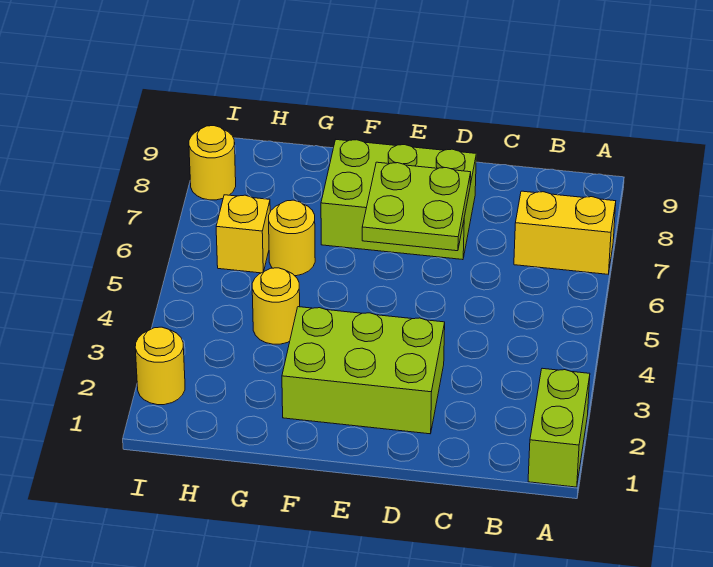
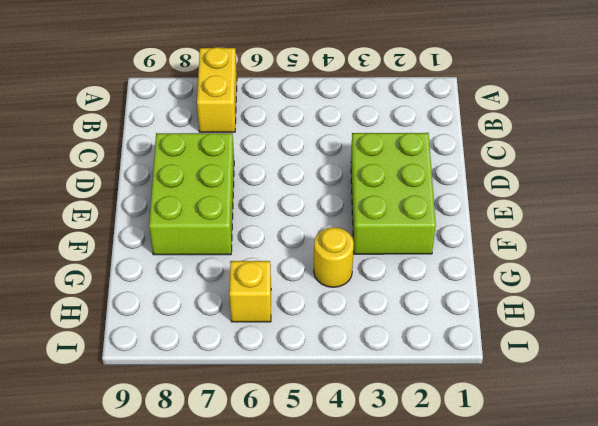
none -> lime 1x2 brick [528,368,590,487]
none -> yellow 1x1 round brick [269,200,315,276]

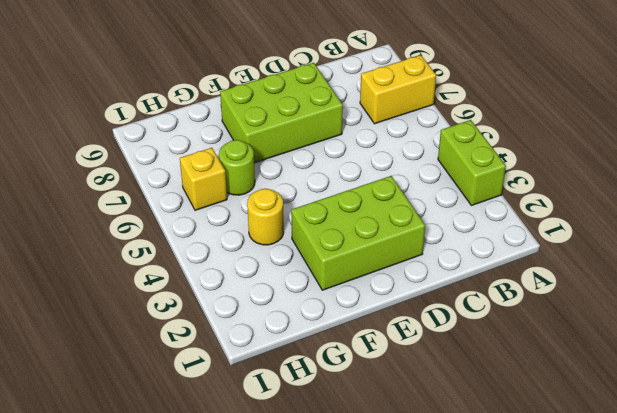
lime 1x2 brick [438,120,506,206] -> lime 1x2 brick moved to [528,368,590,487]
lime 1x1 round brick [219,140,255,195] -> yellow 1x1 round brick [269,200,315,276]
none -> yellow 1x1 round brick [135,327,185,405]
none -> yellow 1x1 round brick [189,126,236,200]

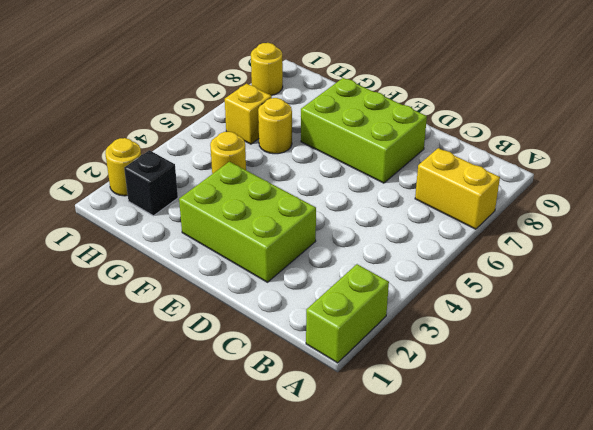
black 1x1 brick [124,150,178,216] -> none
none -> lime 2x2 plate [362,162,471,251]

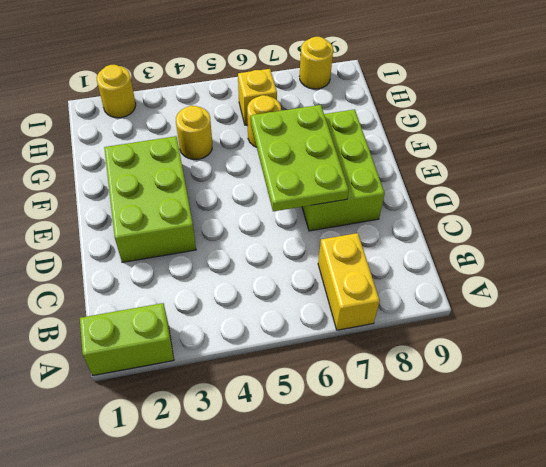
lime 2x3 plate [251,105,349,211] -> lime 2x2 plate [362,162,471,251]

